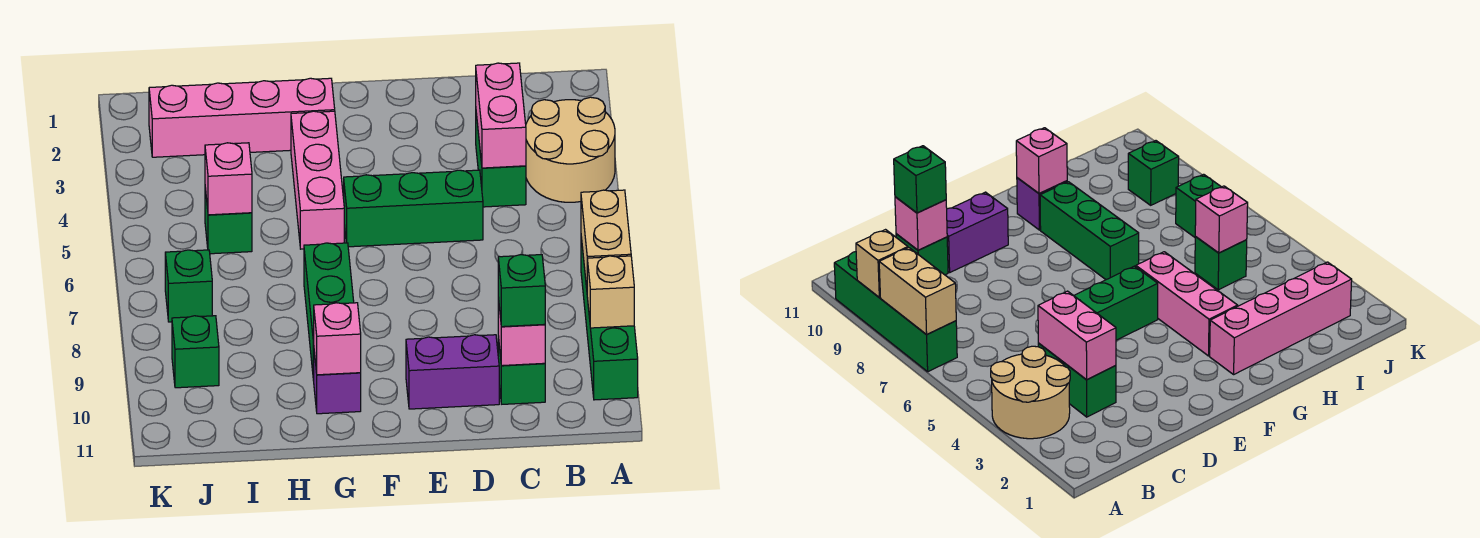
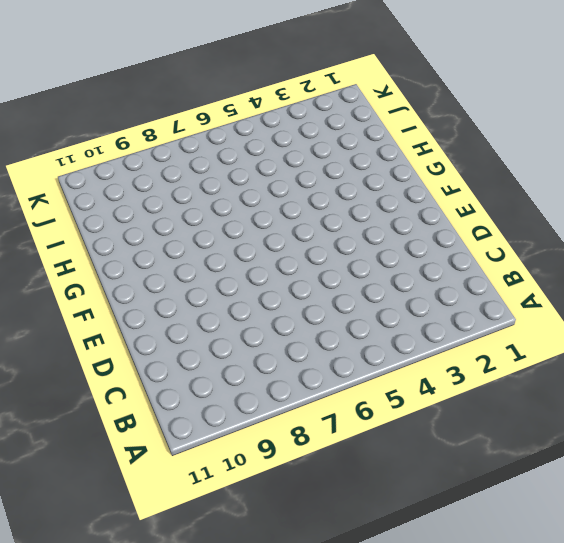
none -> tan 2x2 round brick [526,97,615,202]
none -> green 1x4 brick [581,237,638,400]
none -> green 1x2 brick [476,114,526,207]

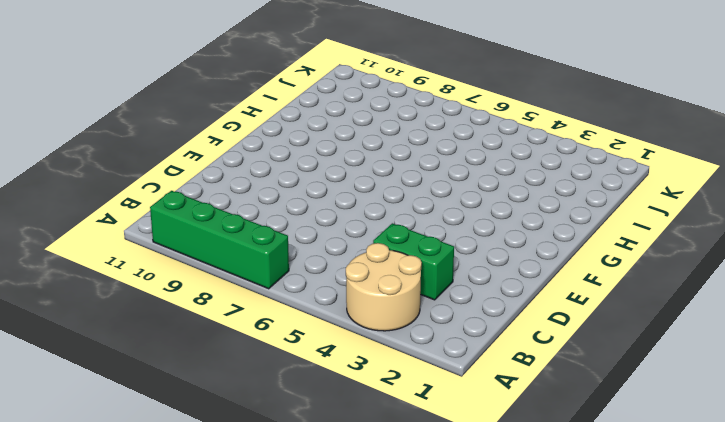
none -> green 1x1 brick [498,337,545,404]
none -> green 1x3 brick [344,170,483,247]
none -> purple 1x2 brick [406,335,499,409]

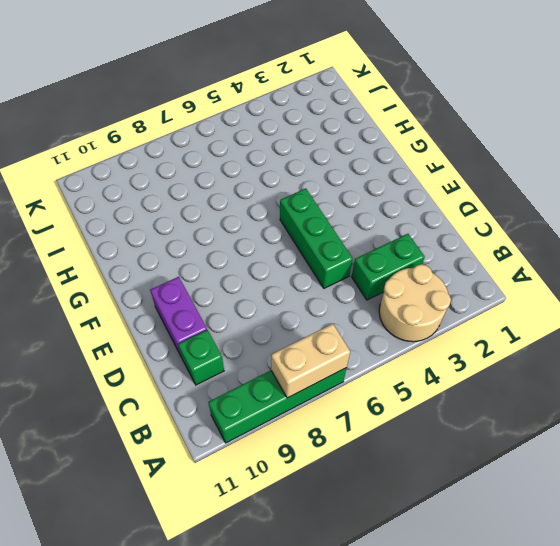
none -> pink 1x4 brick [149,78,335,157]
none -> pink 1x3 brick [291,111,344,249]
none -> green 1x3 brick [304,243,354,381]

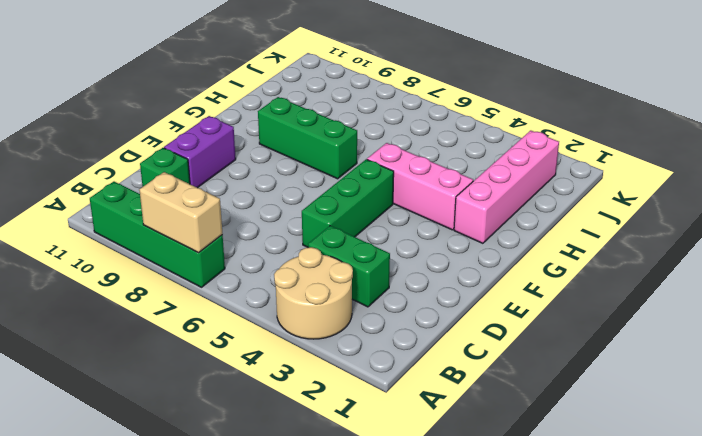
none -> purple 1x1 brick [314,353,361,414]
none -> green 1x1 brick [205,188,252,254]
none -> green 1x1 brick [165,250,212,322]

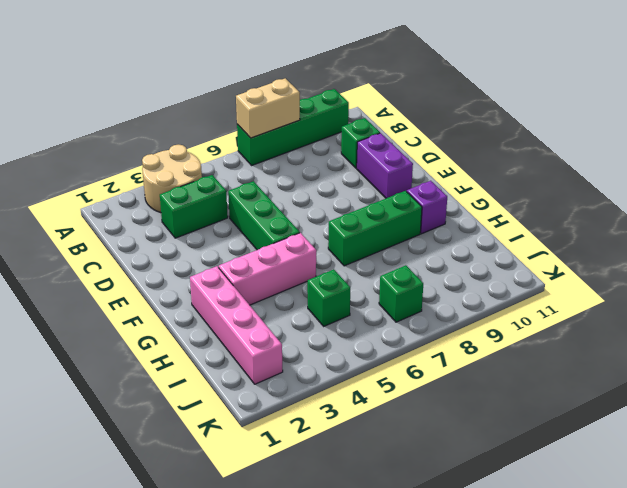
none -> green 1x1 brick [172,316,219,388]
none -> tan 1x1 brick [587,256,634,328]
none -> pink 1x2 brick [476,63,526,168]

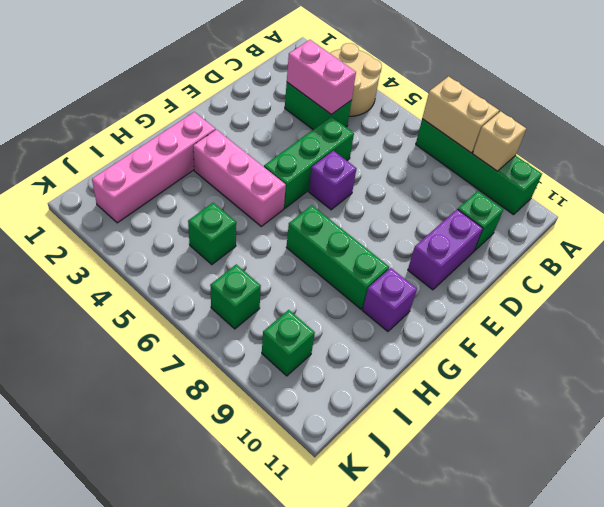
purple 1x1 brick [309,151,357,210] -> none
none -> pink 1x1 brick [498,298,545,366]
none -> pink 1x1 brick [313,303,361,375]
none -> pink 1x1 brick [205,143,252,215]

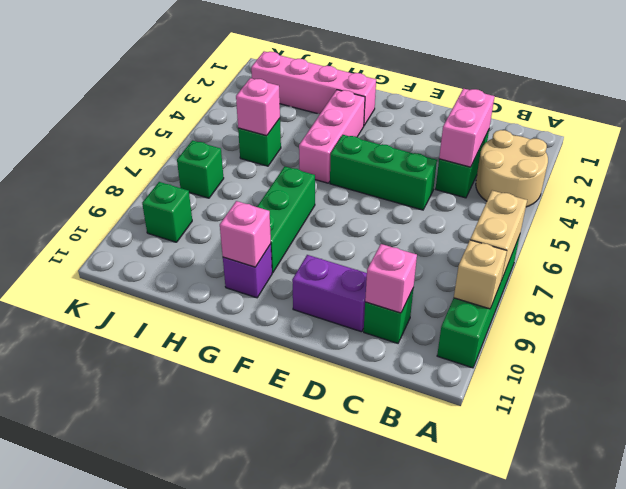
none -> green 1x1 brick [498,255,545,327]

